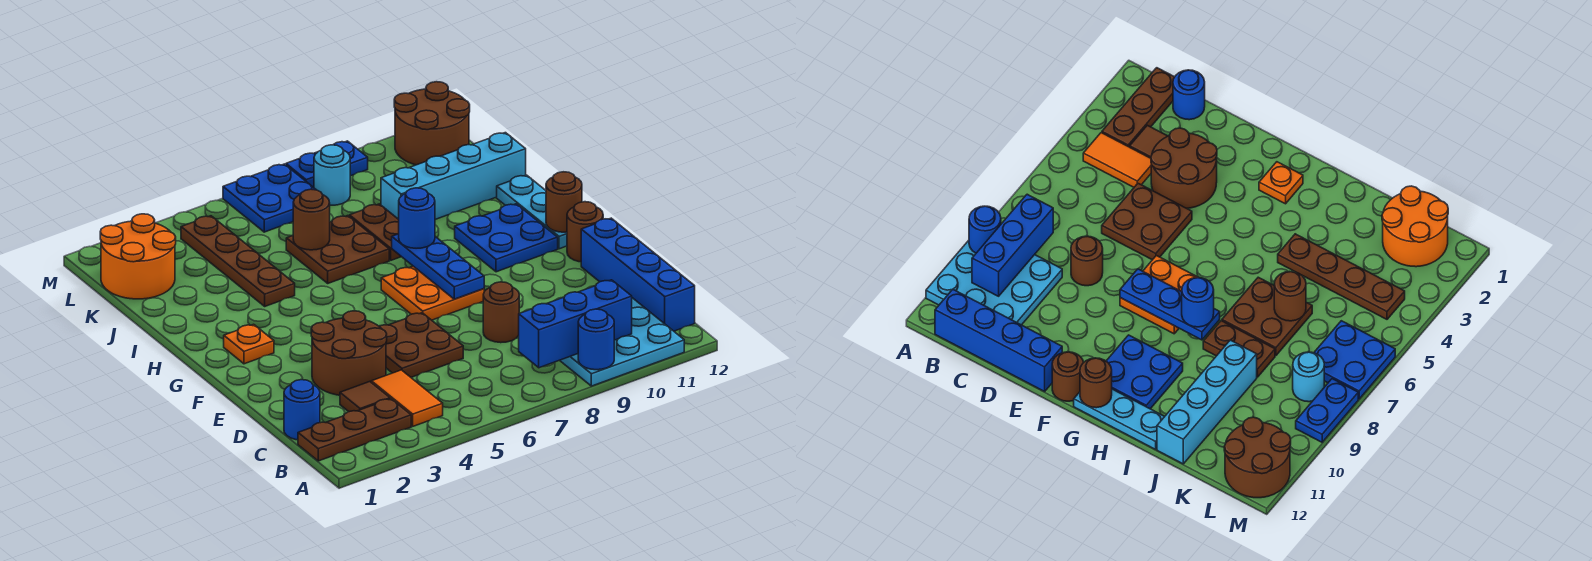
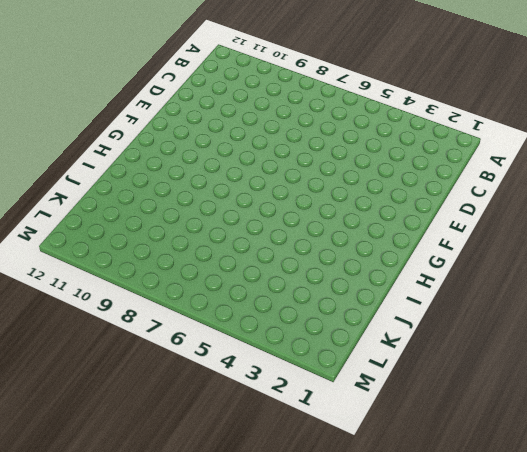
none -> cyan 3x3 plate [560,298,684,386]
none -> brown 1x3 plate [298,399,411,461]
none -> orange 1x2 tile [371,370,443,426]

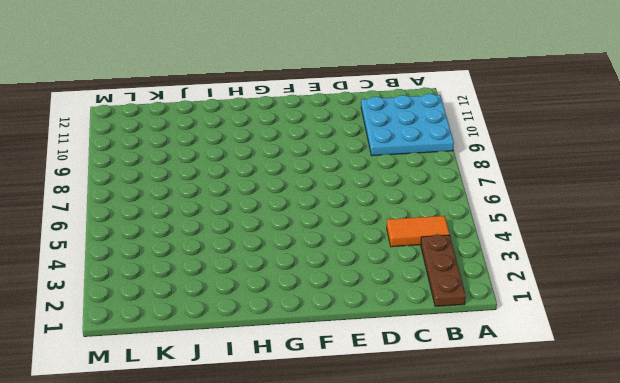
none -> blue 1x4 brick [581,218,695,331]
none -> blue 1x1 round brick [284,380,320,440]
none -> brown 1x1 tile [340,382,390,412]

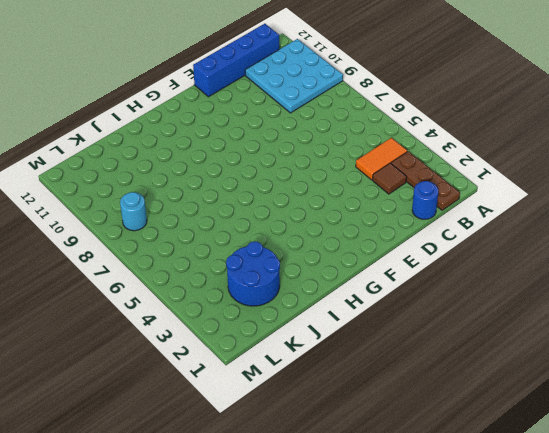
blue 2x2 round brick [226,242,280,306] -> orange 2x2 round brick [100,214,176,299]
none -> brown 2x2 round brick [311,311,387,395]
none -> brown 2x2 plate [379,313,463,377]
none -> brown 1x1 round brick [483,282,519,343]

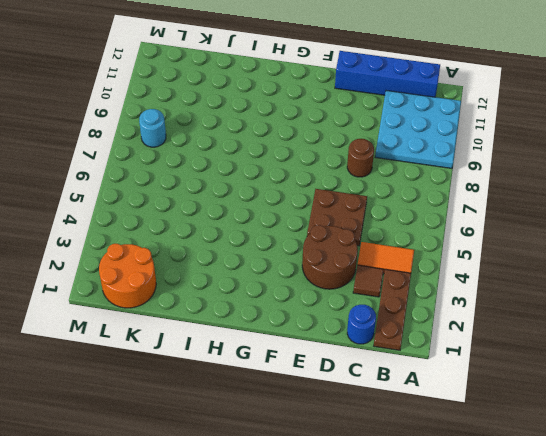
none -> orange 2x2 plate [381,266,484,320]
none -> brown 1x1 round brick [567,202,603,262]
none -> orange 1x1 plate [224,324,274,364]

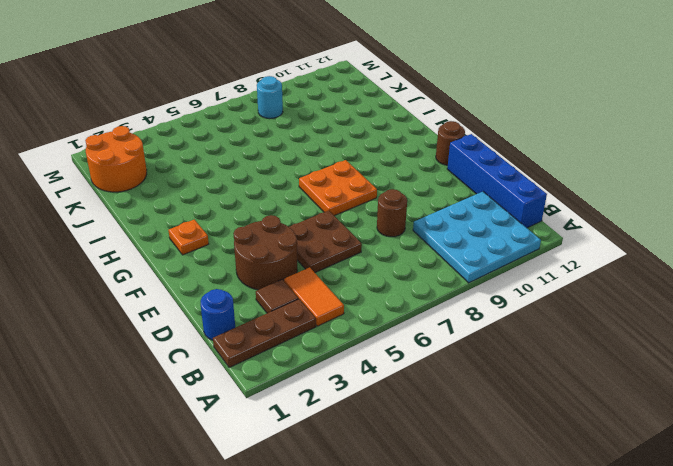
none -> blue 2x2 plate [455,204,558,272]
none -> cyan 1x3 plate [497,175,567,249]
none -> brown 1x4 plate [181,216,295,306]

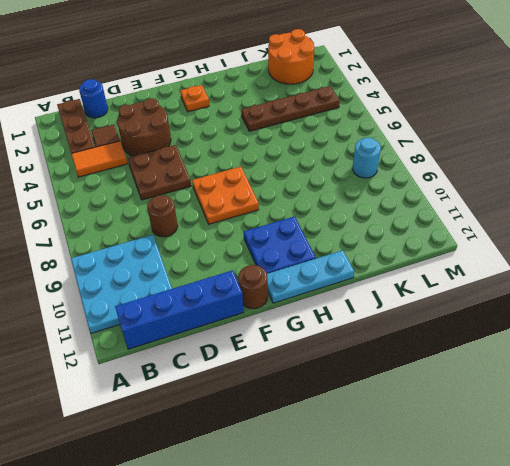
none -> brown 2x2 plate [286,216,389,283]
none -> brown 1x2 plate [349,204,401,260]
none -> cyan 1x4 brick [381,133,526,219]

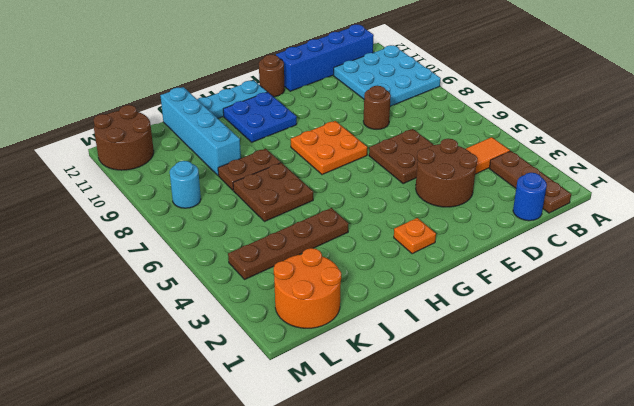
none -> brown 1x1 tile [340,382,390,412]
none -> blue 2x2 plate [223,164,316,232]
none -> blue 1x2 plate [286,141,368,188]

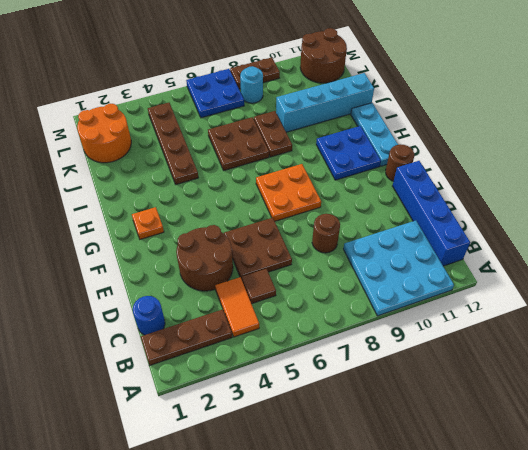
brown 1x1 tile [242,269,276,304] -> brown 1x1 tile moved to [340,382,390,412]
brown 1x2 plate [230,57,280,89] -> blue 1x2 plate [286,141,368,188]
none -> blue 1x1 round brick [578,309,614,370]
none -> blue 1x3 brick [519,280,632,368]
none -> blue 1x3 plate [392,234,484,299]

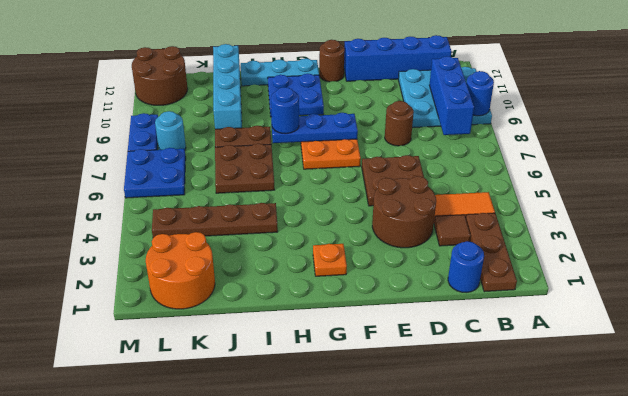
none -> brown 1x1 round brick [546,172,582,232]
none -> brown 1x1 round brick [293,189,330,250]

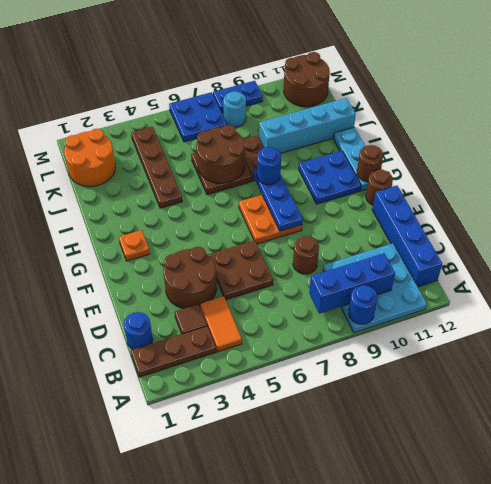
brown 2x2 round brick [196,125,245,183] -> brown 1x1 round brick [293,189,330,250]

